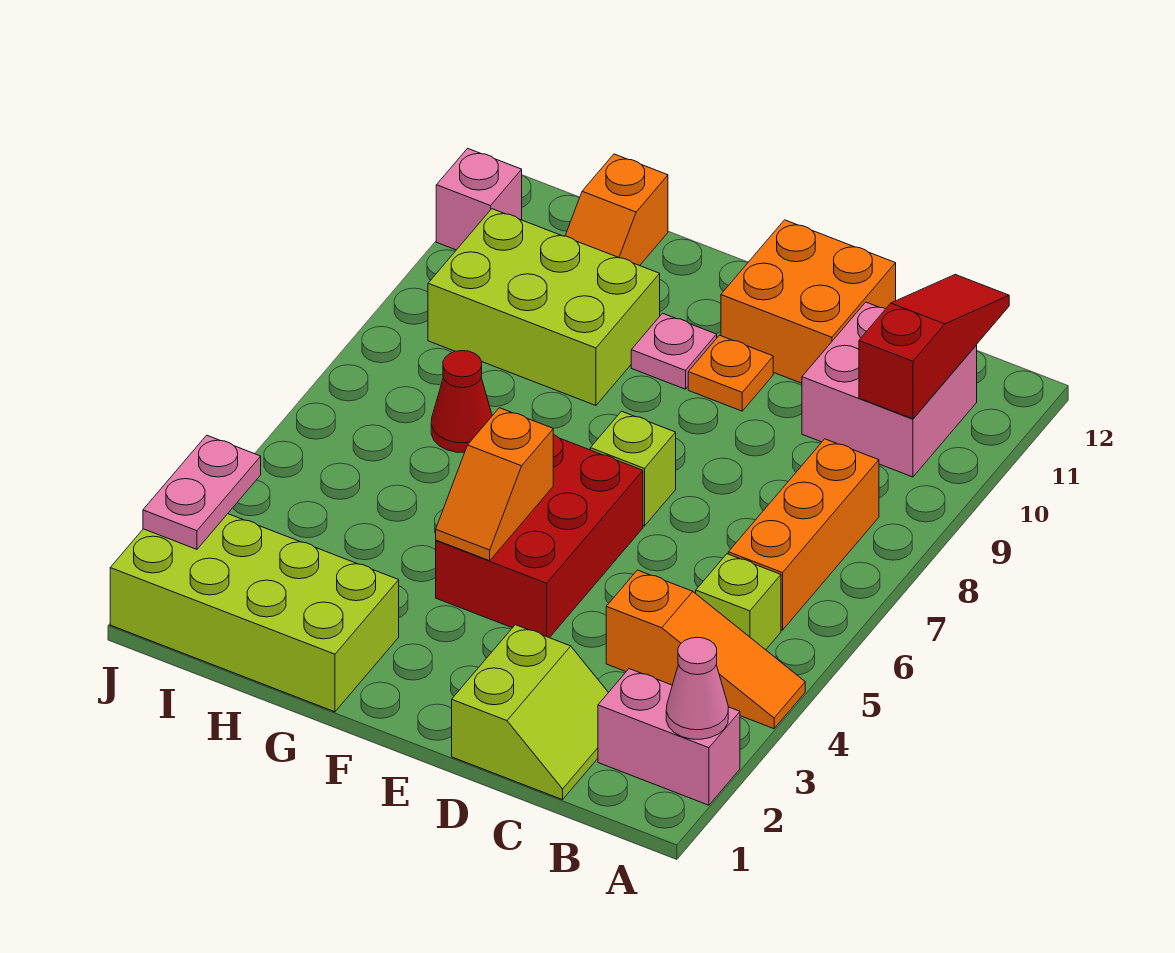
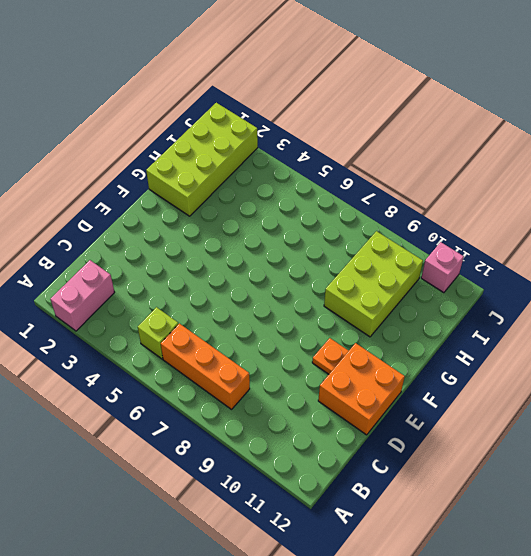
none -> orange 1x3 slope [606,570,805,729]
none -> pink 2x2 brick [802,302,977,477]
none -> lime 2x2 slope [452,625,608,800]

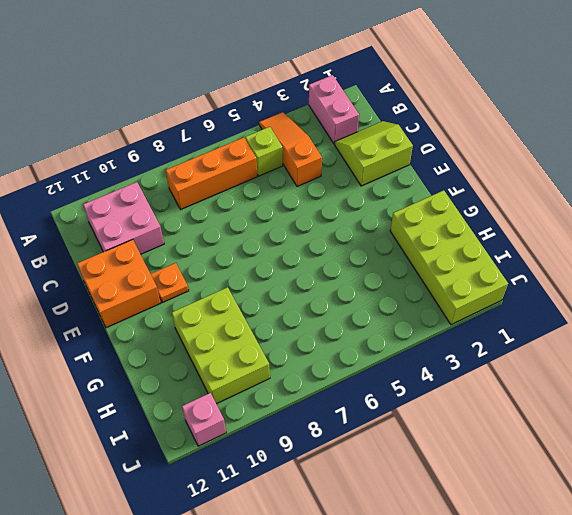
none -> red 2x3 brick [436,435,643,638]
none -> lime 1x1 brick [590,411,676,526]
none -> pink 1x1 plate [631,313,717,389]

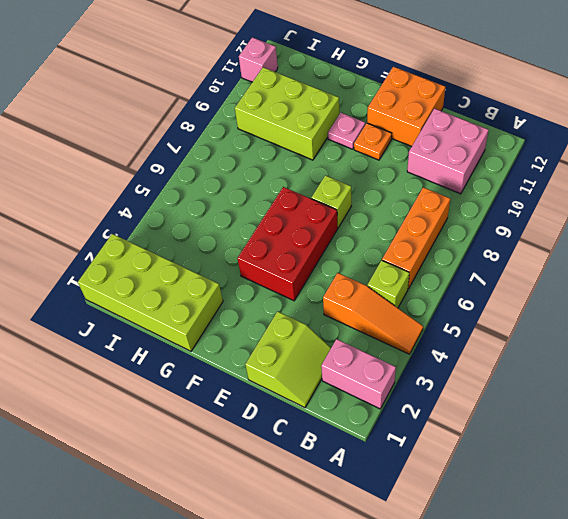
none -> red 1x1 cone [431,351,492,452]
none -> orange 1x2 slope [565,154,668,266]
none -> pink 1x1 cone [666,637,728,739]

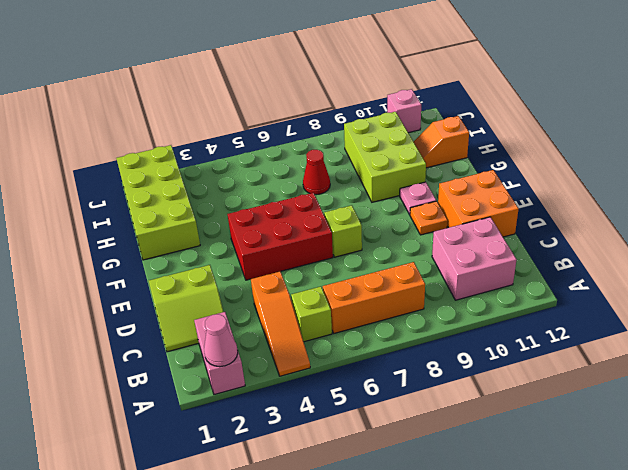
none -> red 1x3 slope [859,275,1009,419]
none -> orange 1x2 slope [436,408,553,561]
none -> pink 1x2 plate [143,435,261,549]

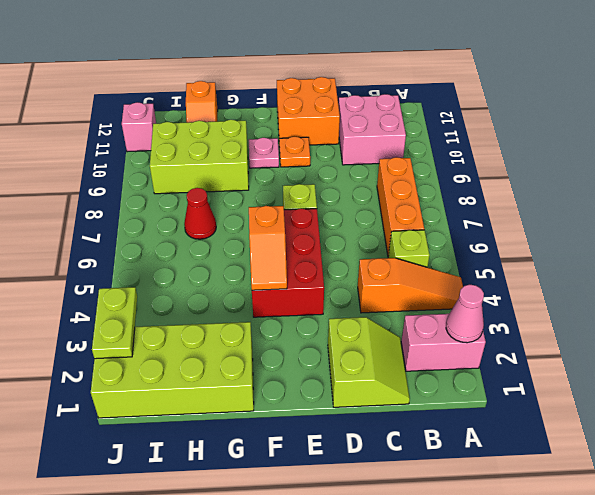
lime 1x2 plate [92,287,137,359] -> pink 1x2 plate [143,435,261,549]
none -> red 1x3 slope [859,275,1009,419]

